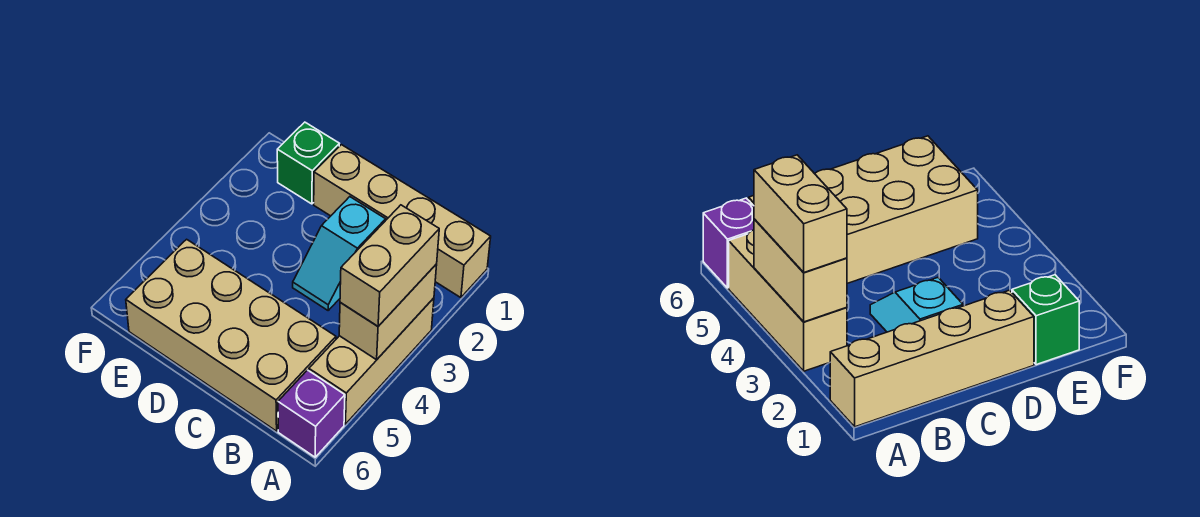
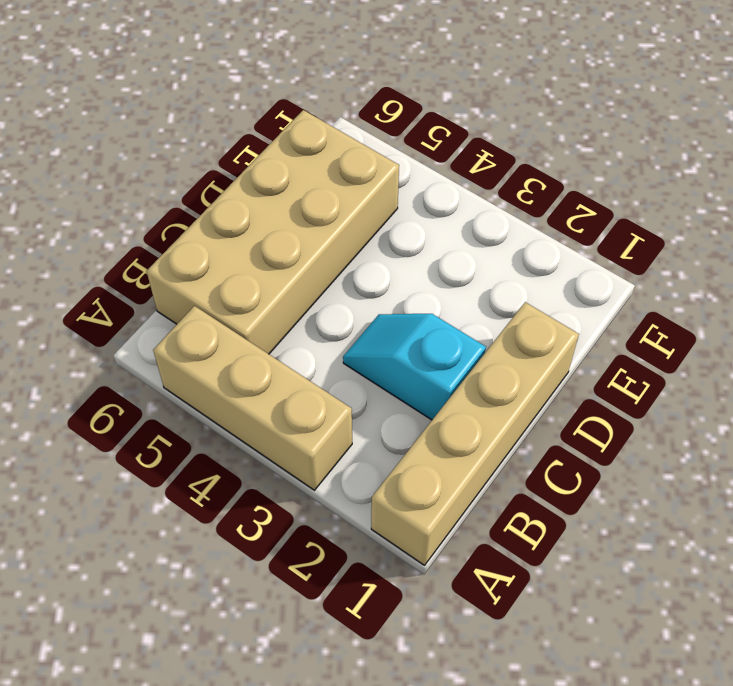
none -> purple 1x1 brick [278,370,345,457]
none -> green 1x1 brick [277,122,339,204]

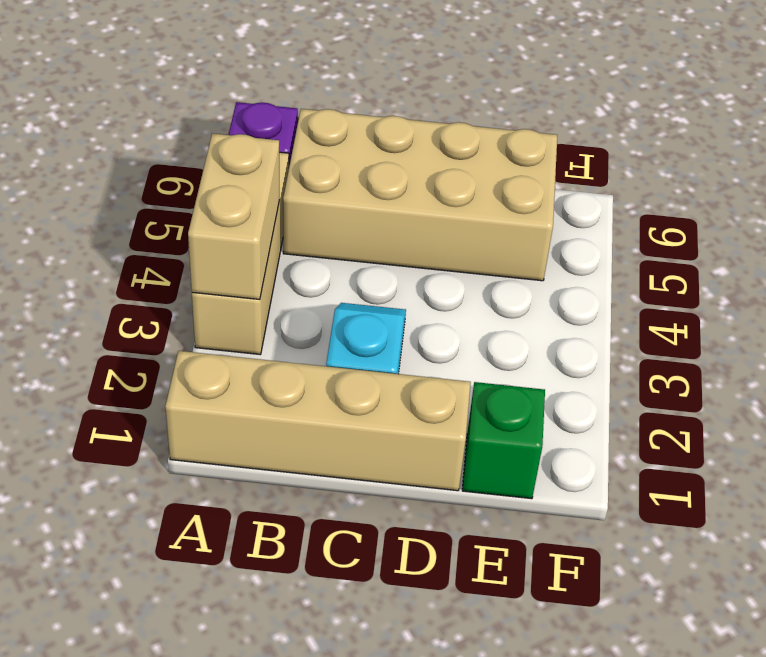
none -> tan 1x2 brick [340,205,439,326]

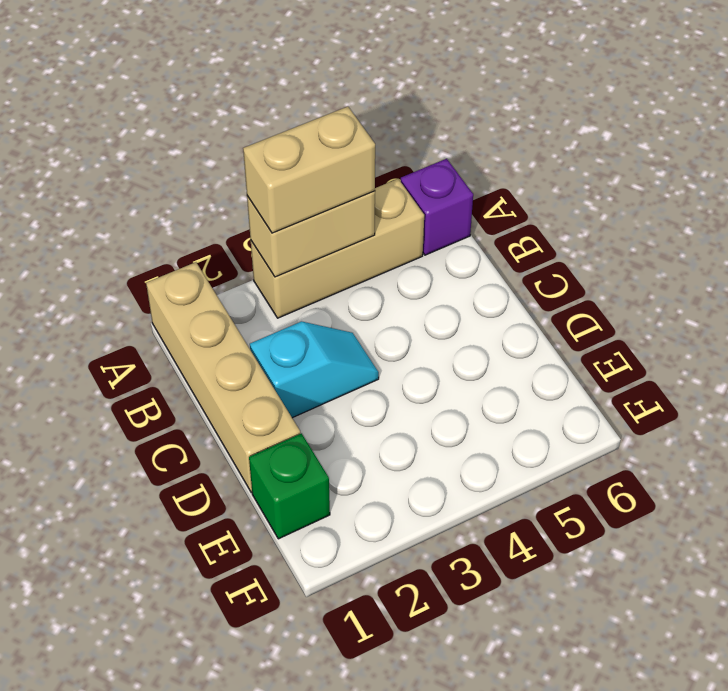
none -> tan 2x4 brick [126,239,336,431]

